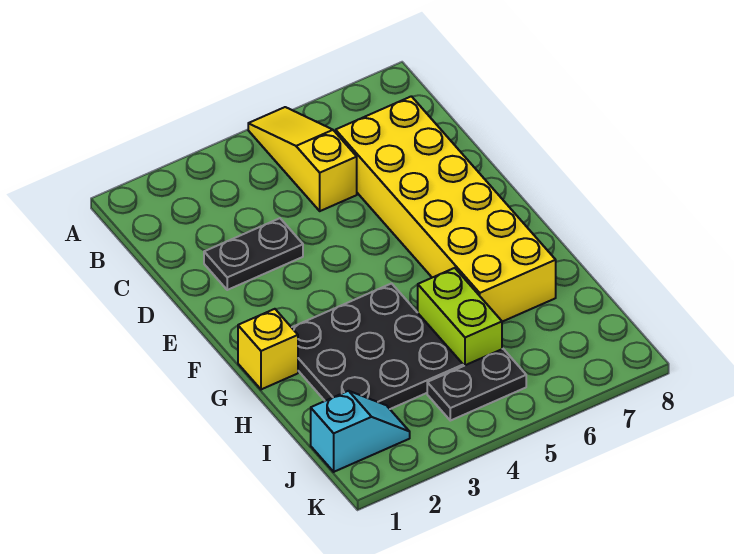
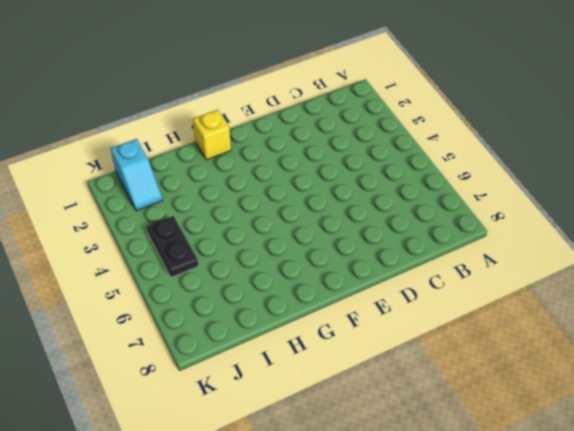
none -> yellow 1x3 slope [248,107,357,211]
none -> yellow 2x6 brick [336,96,556,322]

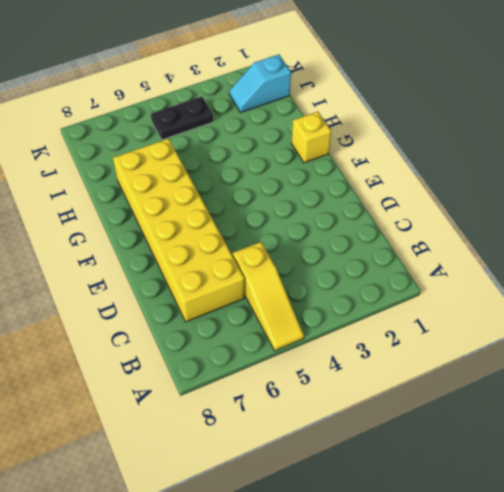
none -> black 1x2 plate [204,218,303,290]
none -> black 3x3 plate [292,284,463,409]

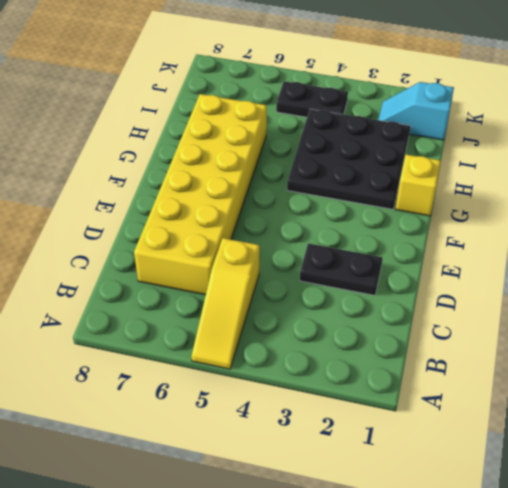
none -> lime 1x2 brick [418,268,502,366]

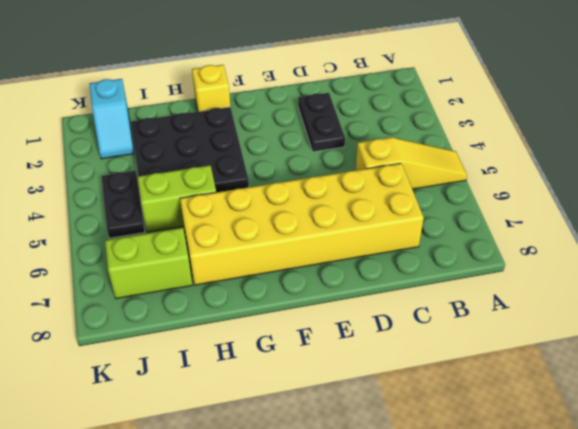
lime 1x2 brick [105,228,192,299] -> none

